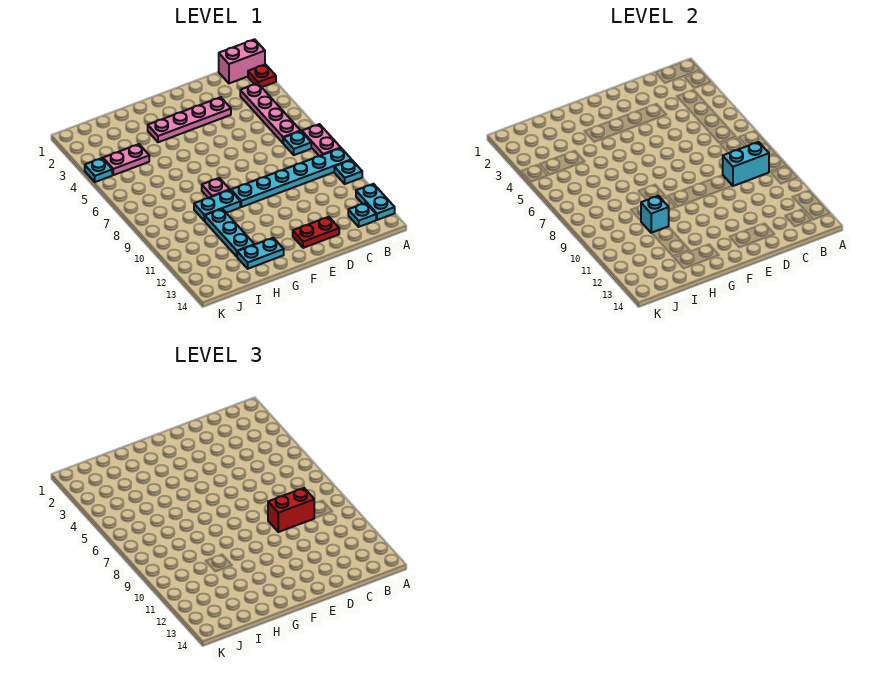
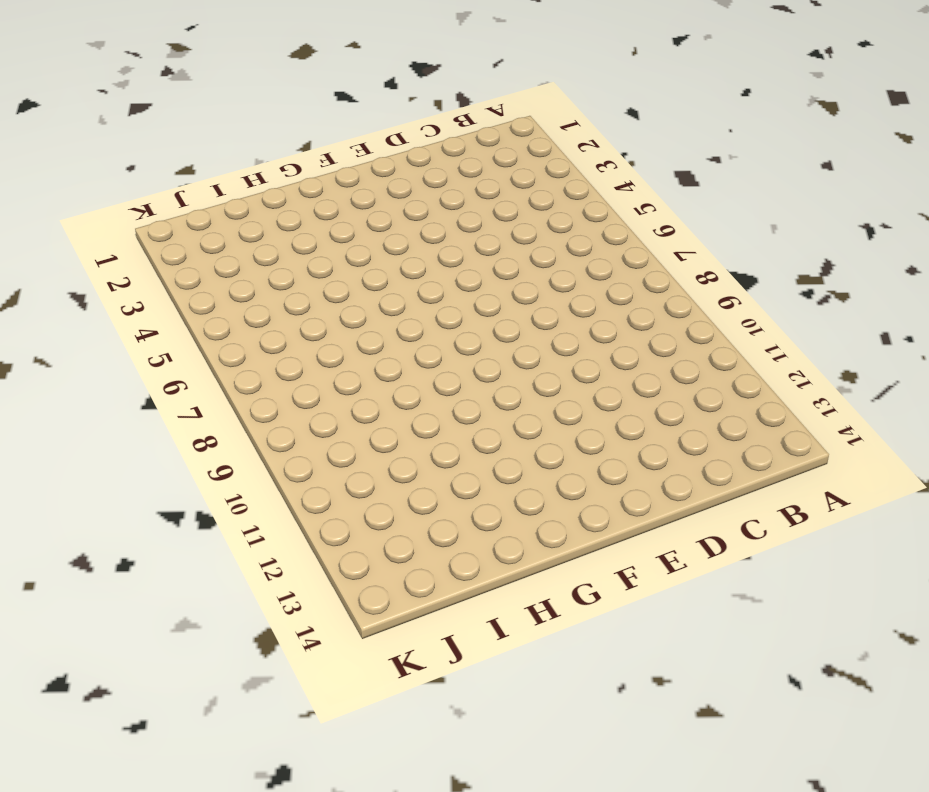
none -> pink 1x2 brick [219,39,265,83]
none -> red 1x1 plate [248,64,276,87]
none -> pink 1x2 plate [302,124,341,156]

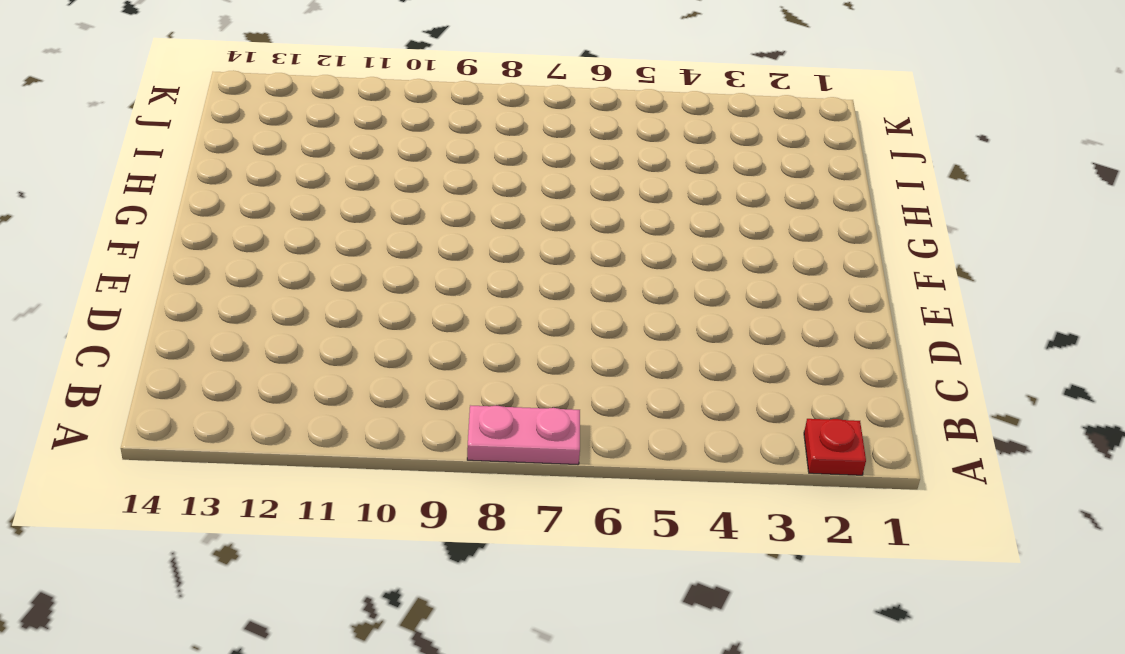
none -> pink 1x2 brick [219,39,265,83]
none -> cyan 1x6 plate [231,148,351,207]
none -> cyan 1x1 plate [334,160,362,184]

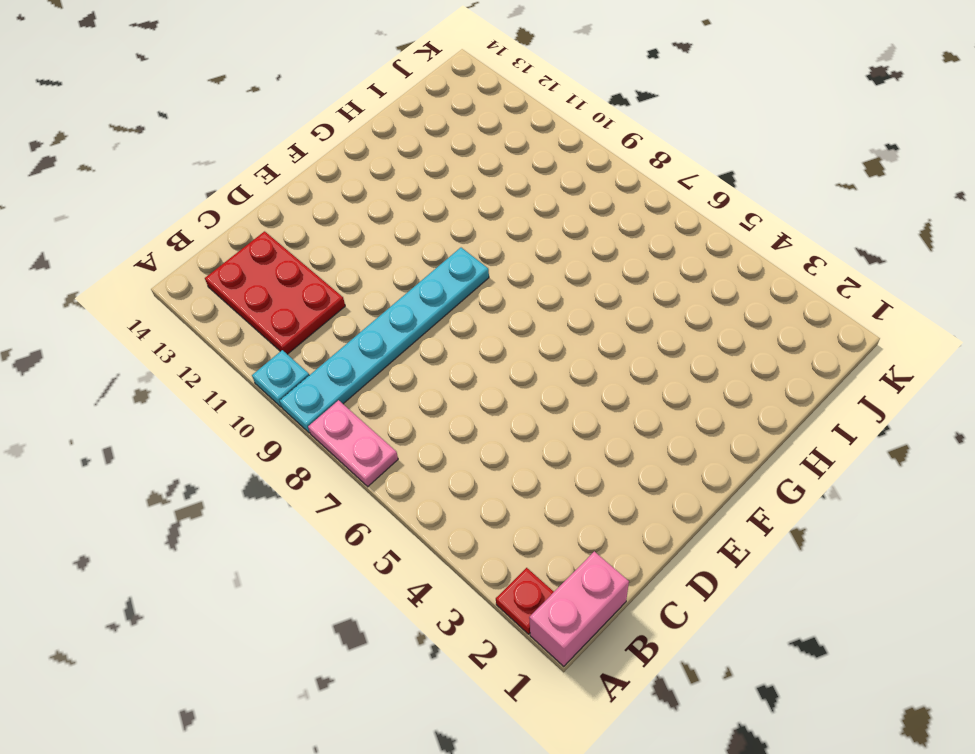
red 2x3 plate [205,231,345,354] -> cyan 1x1 plate [348,203,376,227]
none -> cyan 1x2 plate [356,184,395,220]
none -> pink 1x4 plate [240,83,301,143]
none -> cyan 1x1 plate [283,131,311,155]

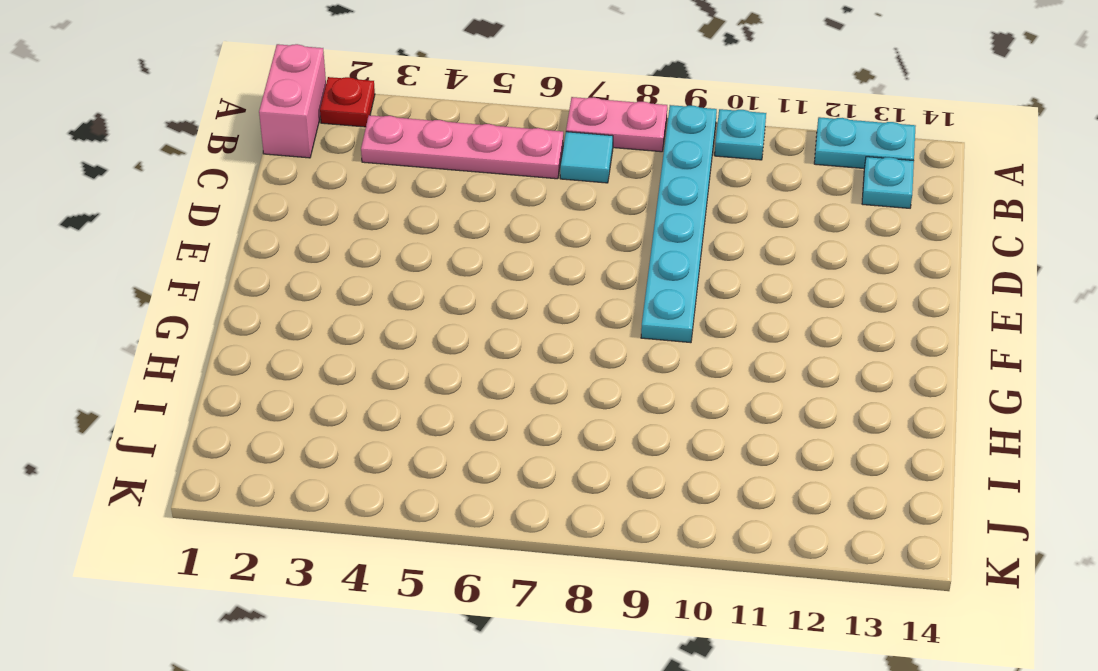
cyan 1x1 tile [560,132,613,183] -> cyan 1x1 plate [283,131,311,155]
none -> pink 1x4 plate [148,97,231,142]
none -> red 1x2 plate [293,217,339,248]
none -> pink 1x1 plate [202,178,230,198]

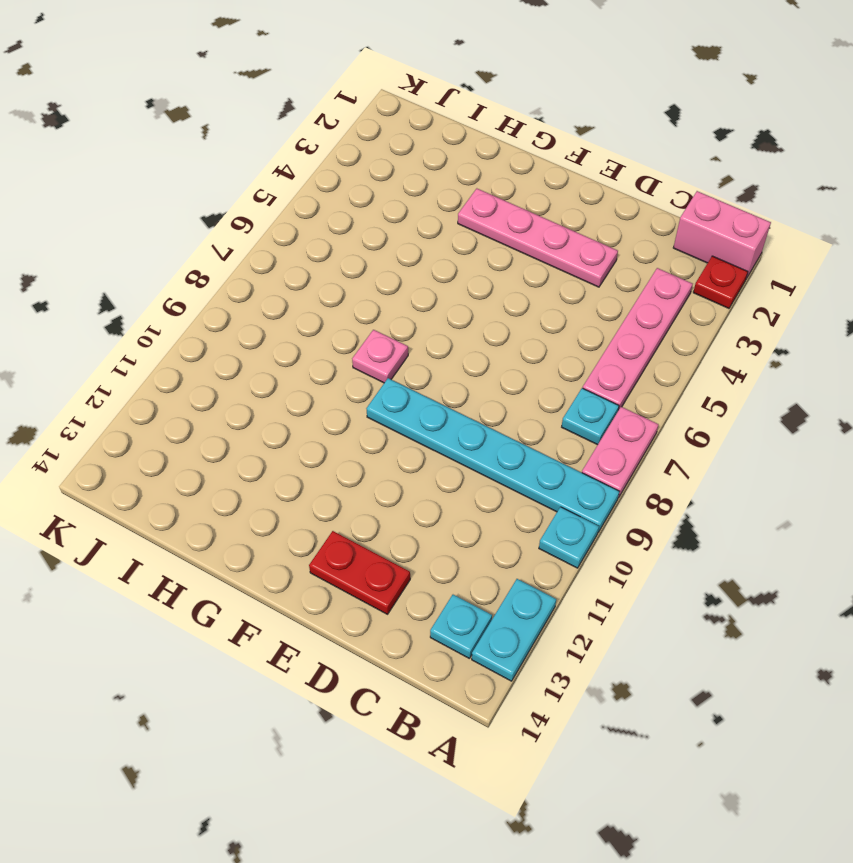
none -> cyan 1x2 plate [194,190,240,221]
none -> cyan 1x2 plate [237,238,284,269]
none -> cyan 1x3 plate [205,209,254,257]

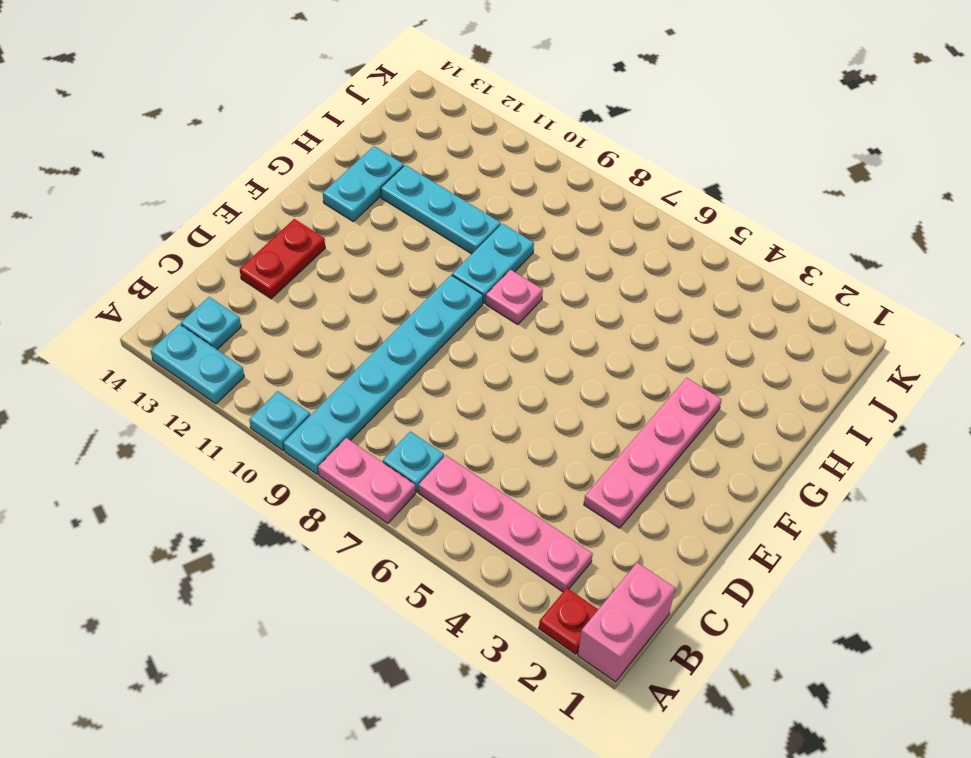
none -> pink 1x2 plate [103,144,149,175]
none -> cyan 1x1 plate [85,158,112,182]
none -> cyan 1x2 brick [723,142,769,186]

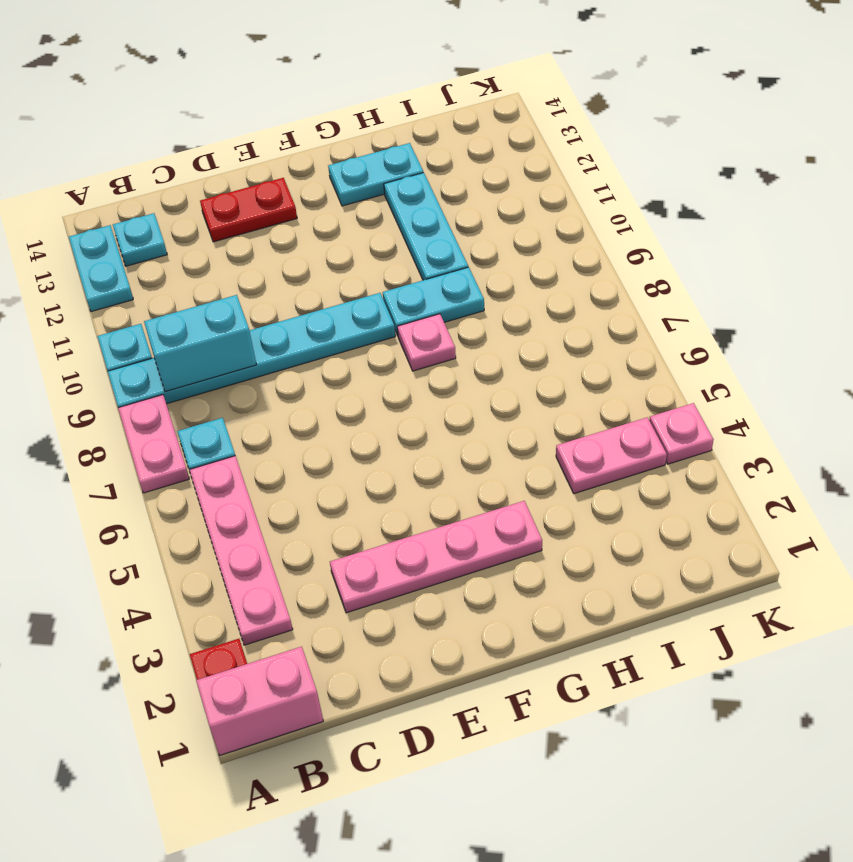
pink 1x1 plate [649,403,714,464] -> cyan 1x1 plate [85,158,112,182]
none -> cyan 1x1 brick [641,196,669,233]
none -> red 1x2 brick [268,488,314,532]

